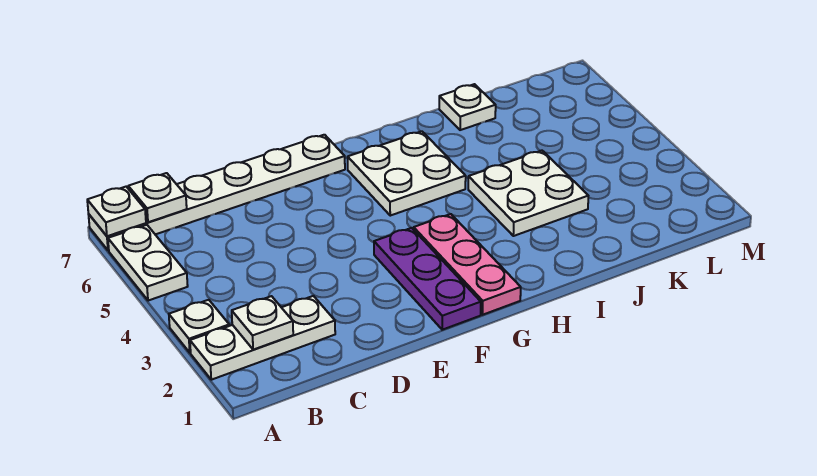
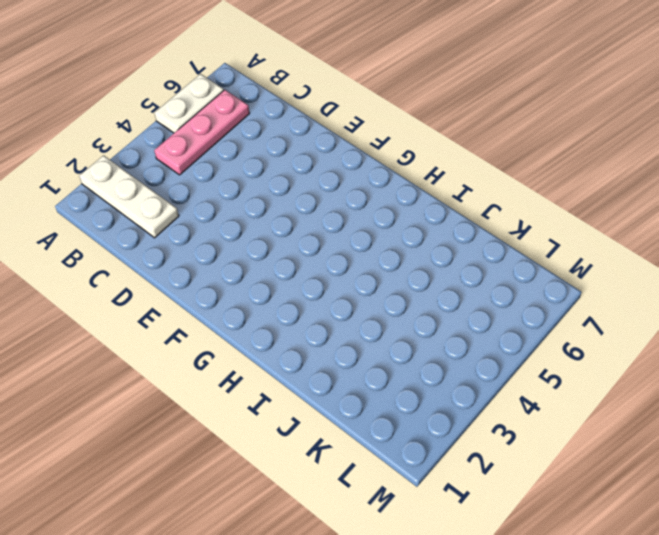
pink 1x3 plate [154,90,250,175] -> pink 1x3 plate moved to [414,214,521,315]
none -> white 1x1 plate [169,300,229,353]
none -> white 1x6 plate [88,135,345,251]
none -> purple 1x3 plate [374,228,481,330]

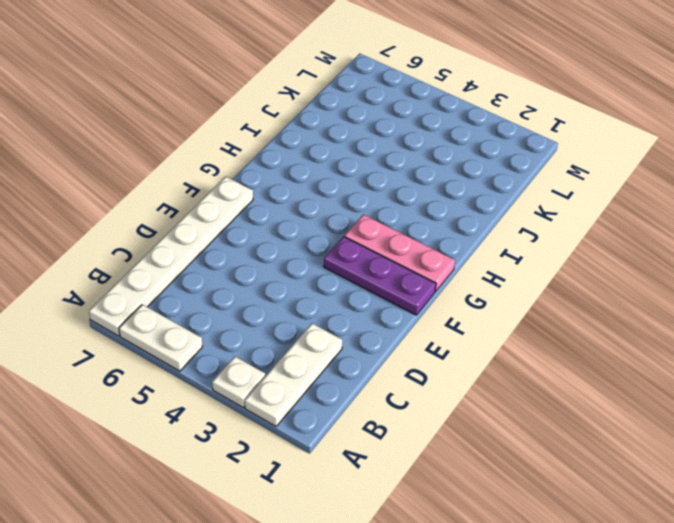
none -> white 2x2 plate [348,131,466,216]
none -> white 2x2 plate [468,151,588,236]
none -> white 1x1 plate [439,84,496,130]

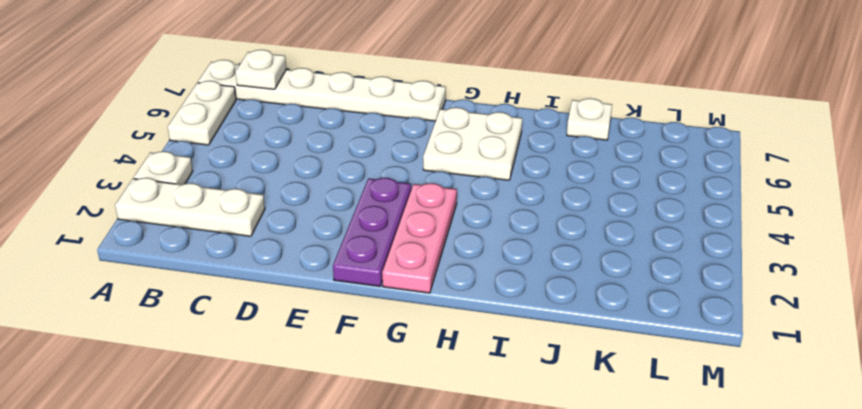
none -> white 2x2 plate [468,151,588,236]
none -> white 1x1 plate [87,187,146,236]
none -> white 1x1 plate [232,296,293,350]

